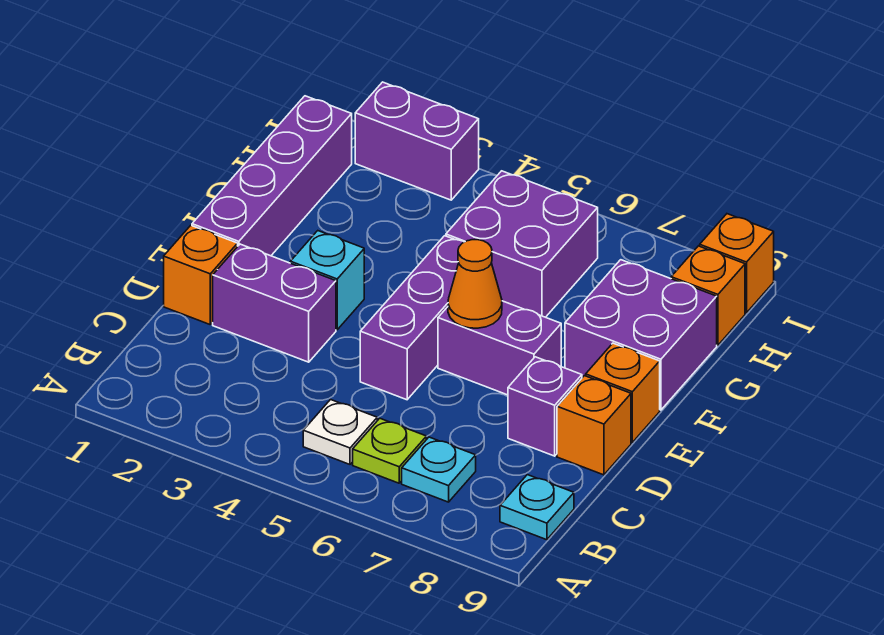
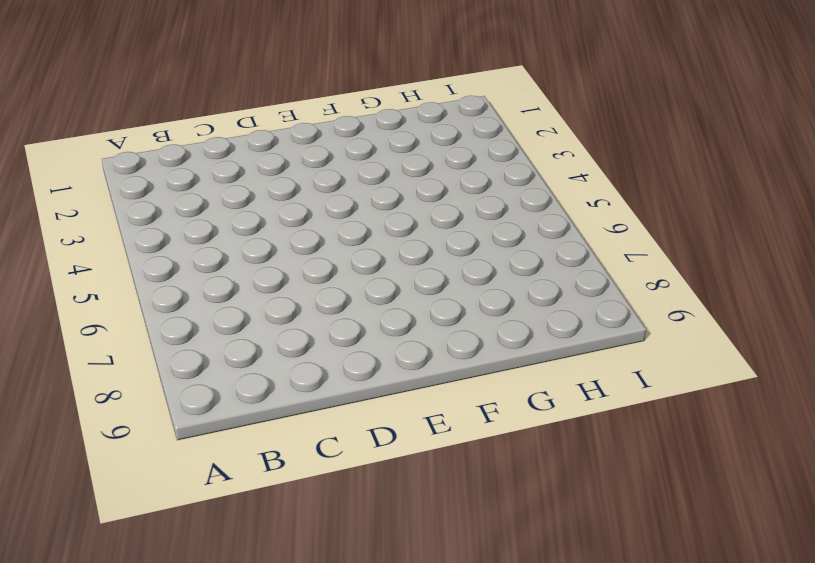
none -> white 1x1 plate [303,400,377,464]
none -> lime 1x1 plate [353,418,426,483]
none -> cyan 1x1 plate [402,437,476,502]

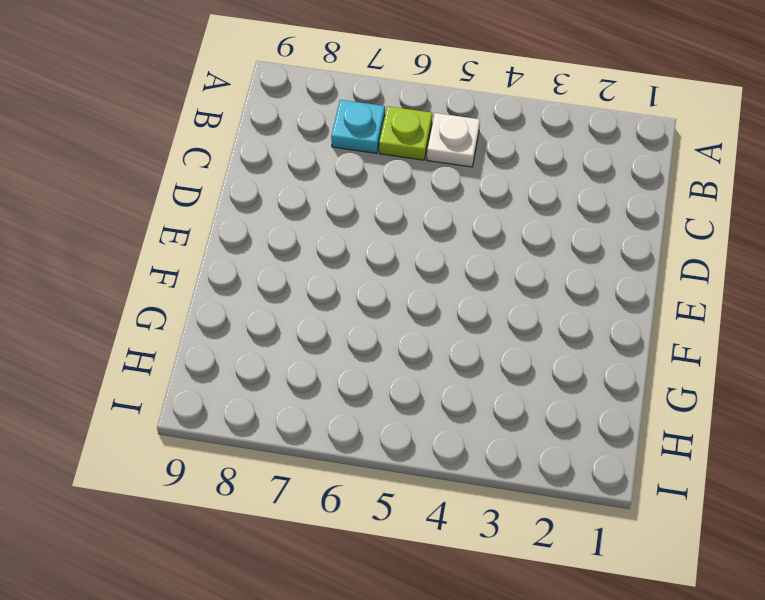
none -> cyan 1x1 plate [500,475,574,540]
none -> orange 1x1 brick [164,226,238,324]
none -> purple 1x2 brick [213,244,336,362]

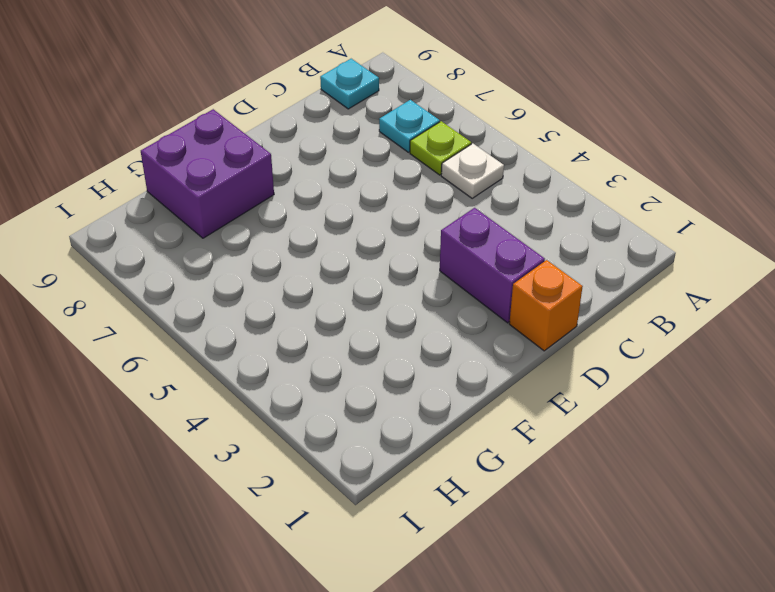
none -> purple 1x3 brick [360,236,464,400]
none -> purple 1x1 brick [508,357,582,456]
none -> orange 1x1 brick [557,376,631,475]

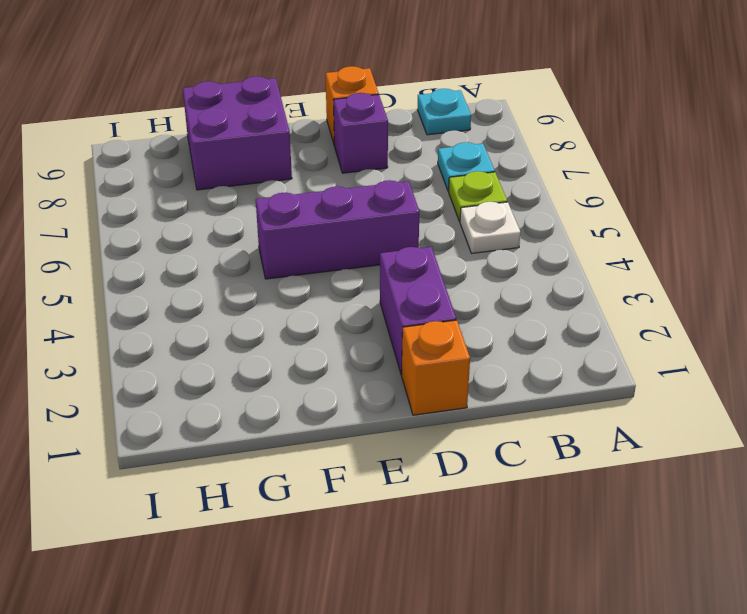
none -> purple 1x4 brick [192,96,352,256]
none -> cyan 1x1 brick [290,231,364,330]
none -> purple 1x2 brick [438,301,561,395]

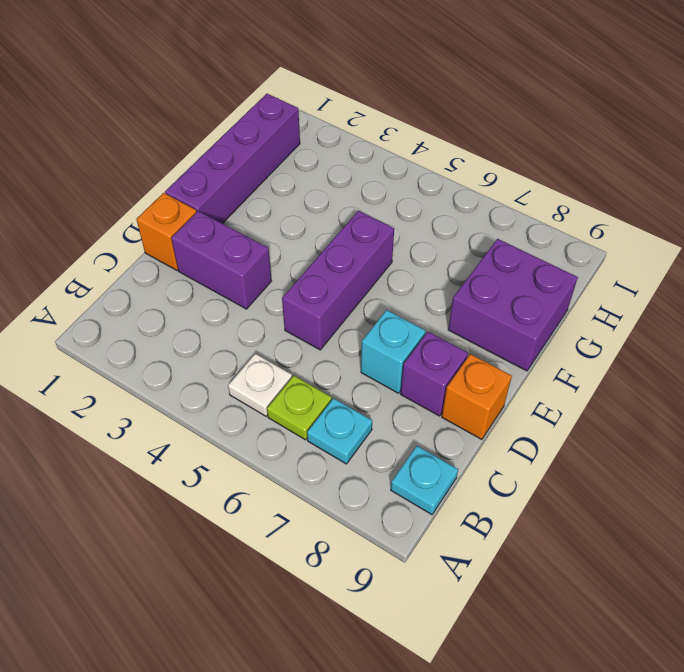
cyan 1x1 brick [361,310,426,393] -> cyan 1x1 brick moved to [290,231,364,330]
none -> purple 1x2 brick [438,301,561,395]
none -> orange 1x1 brick [586,343,660,442]
none -> purple 2x2 brick [446,171,598,317]

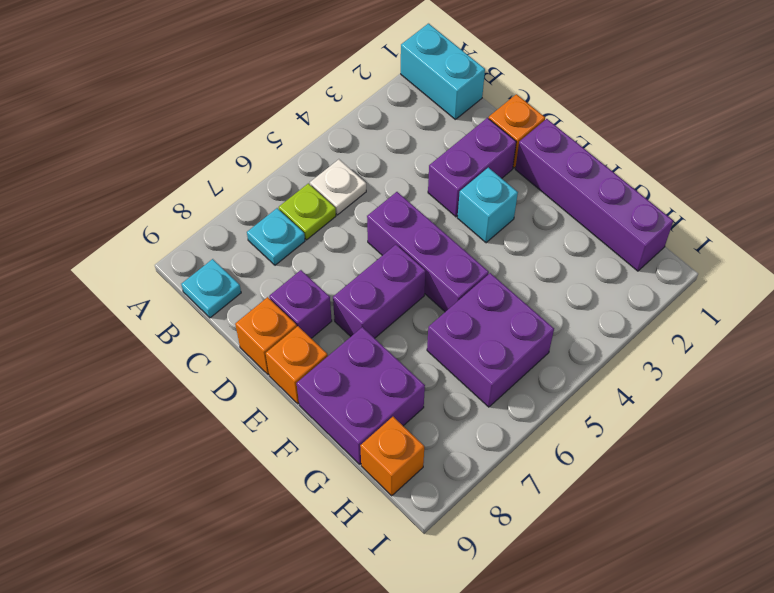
cyan 1x2 brick [401,24,485,119] -> none
none -> purple 1x2 brick [355,82,479,200]
none -> orange 1x1 brick [700,214,774,313]
none -> orange 1x1 cone [448,240,502,328]

